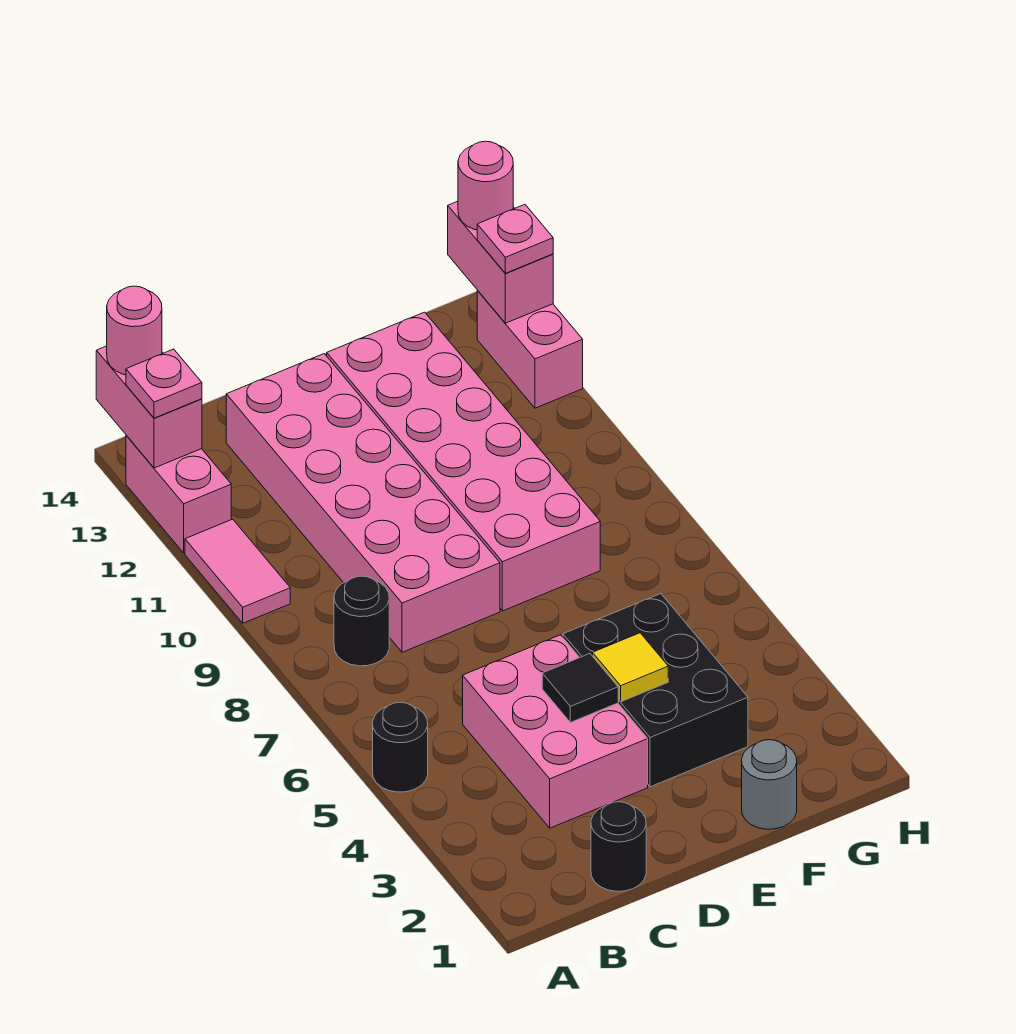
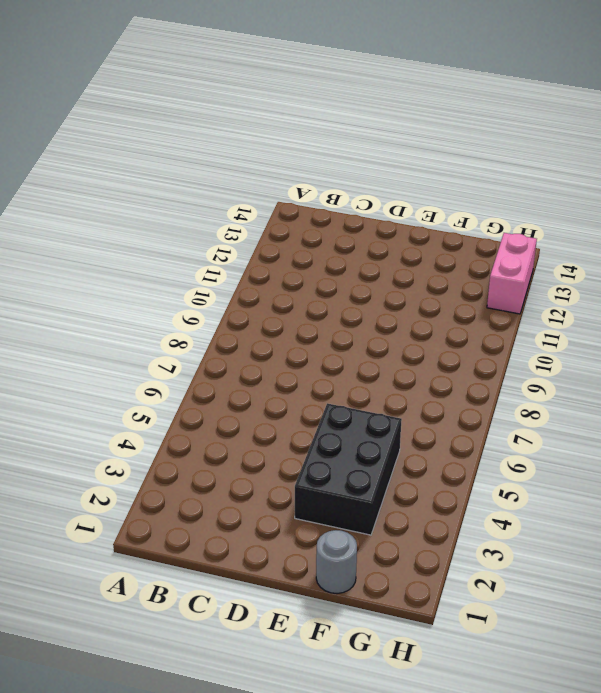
none -> black 1x1 round brick [373,702,428,792]
none -> pink 1x2 tile [185,519,290,623]
none -> pink 1x2 brick [126,435,231,553]

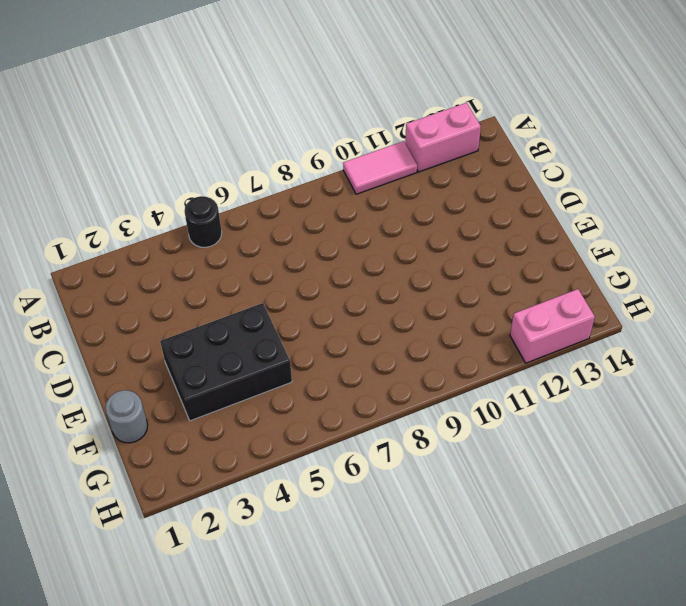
none -> black 1x1 round brick [334,576,389,666]
none -> black 1x1 round brick [591,802,646,891]
none -> pink 2x3 brick [463,635,648,828]

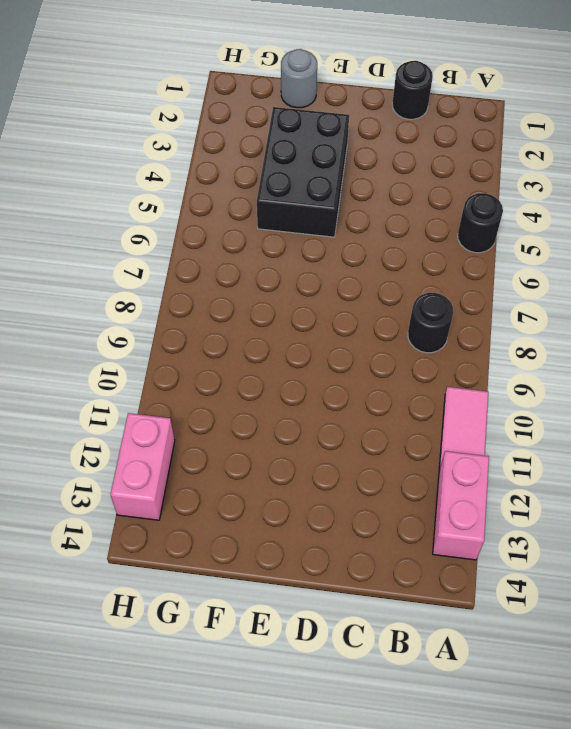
none -> pink 2x3 brick [463,635,648,828]
none -> pink 2x6 brick [226,354,500,652]
none -> pink 2x6 brick [327,312,600,611]

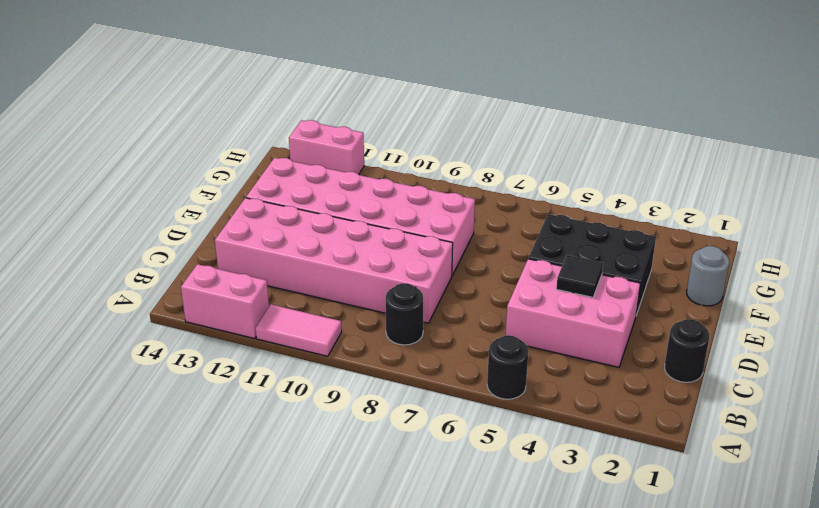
none -> pink 1x2 brick [96,346,202,468]
none -> yellow 1x1 tile [592,633,668,702]
none -> pink 1x2 brick [448,201,553,323]

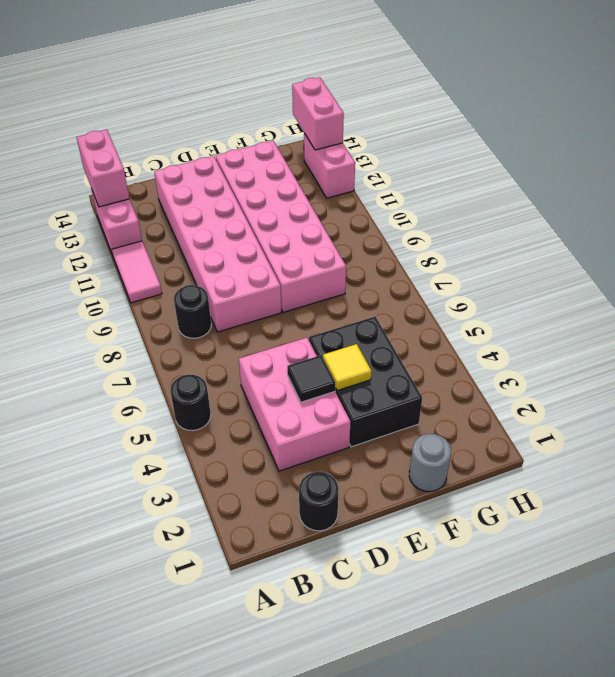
none -> pink 1x1 plate [126,349,202,418]
none -> pink 1x1 round brick [107,286,162,375]
none -> pink 1x1 plate [477,204,553,273]

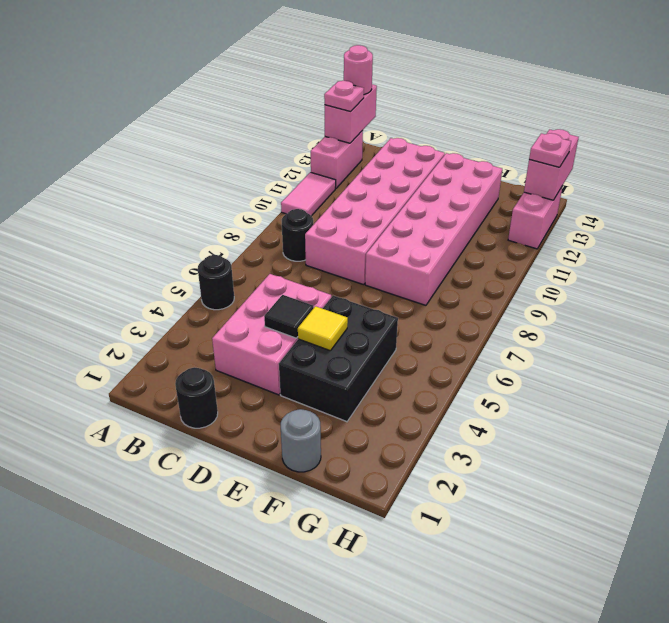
none -> pink 1x1 round brick [458,141,513,230]

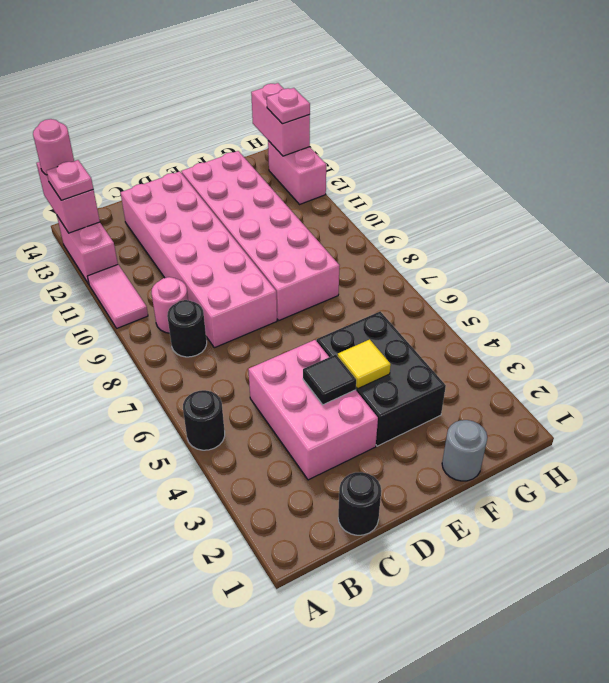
pink 1x1 round brick [152,277,188,333] -> pink 1x1 round brick moved to [458,141,513,230]

